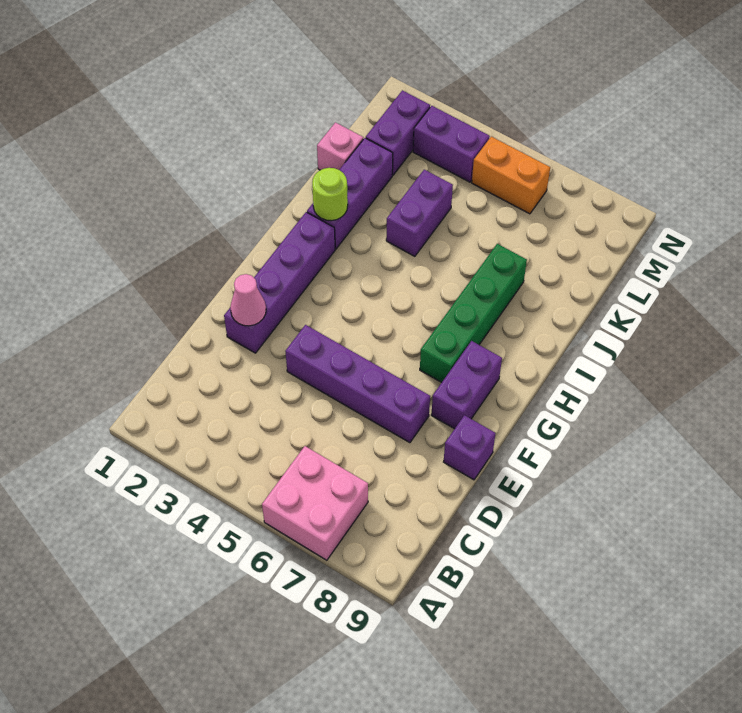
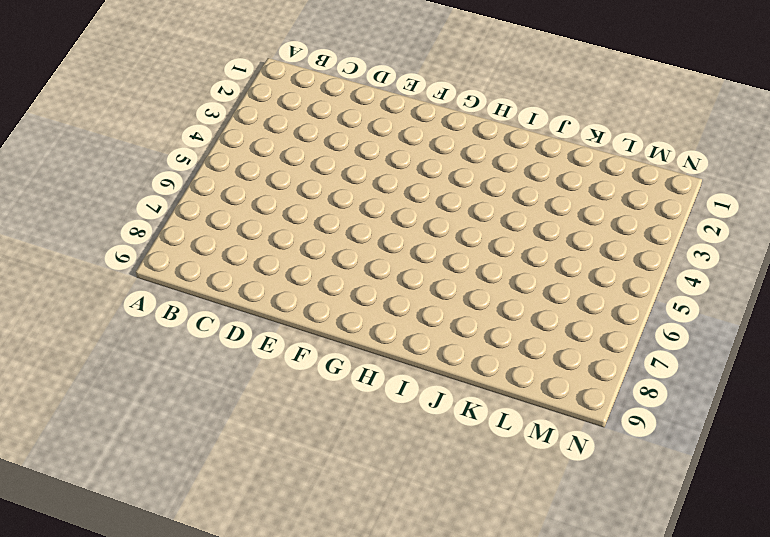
none -> pink 2x2 brick [262,446,368,560]
none -> purple 1x4 brick [224,212,335,353]
none -> purple 1x4 brick [285,325,430,443]

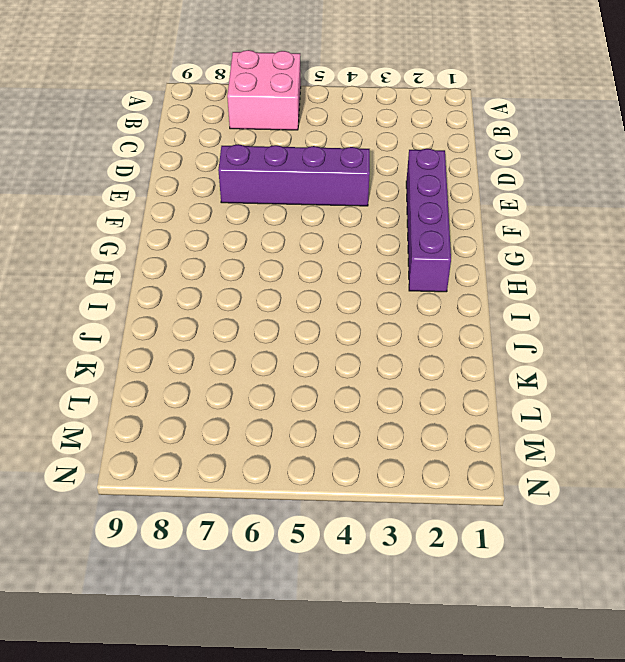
none -> purple 1x1 brick [444,415,495,480]
none -> purple 1x2 brick [431,341,502,429]
none -> green 1x4 brick [420,244,527,382]

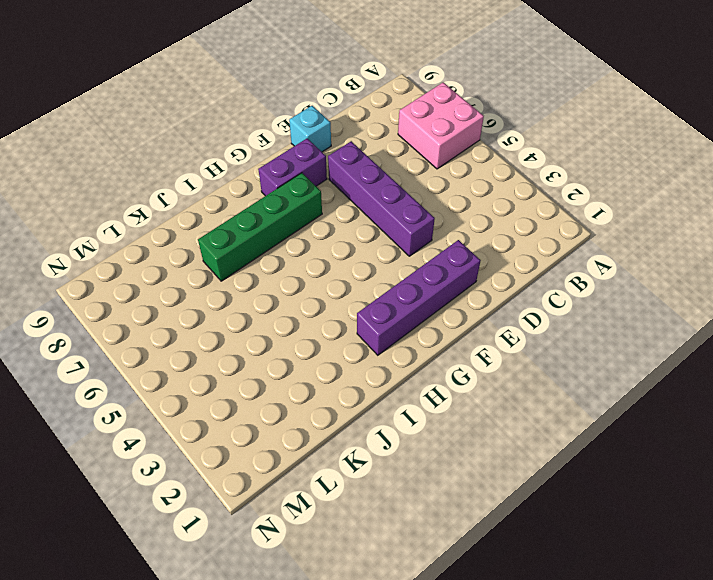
cyan 1x1 brick [289,106,331,152] -> purple 1x1 brick [444,415,495,480]
none -> purple 1x3 brick [307,138,393,249]
none -> purple 1x2 brick [386,170,453,256]
none -> pink 1x1 brick [317,122,363,170]

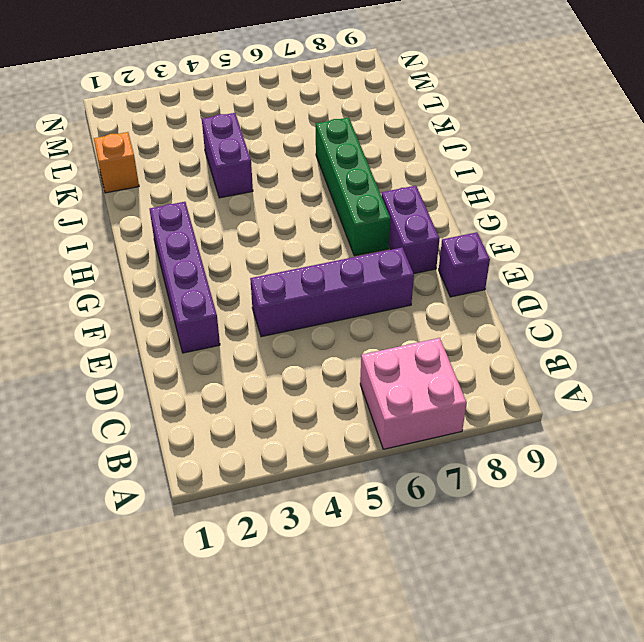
orange 1x1 brick [94,132,139,193] -> pink 1x1 brick [317,122,363,170]
none -> purple 1x3 brick [307,138,393,249]
none -> purple 1x2 brick [366,90,430,175]
none -> purple 1x2 brick [413,106,490,182]

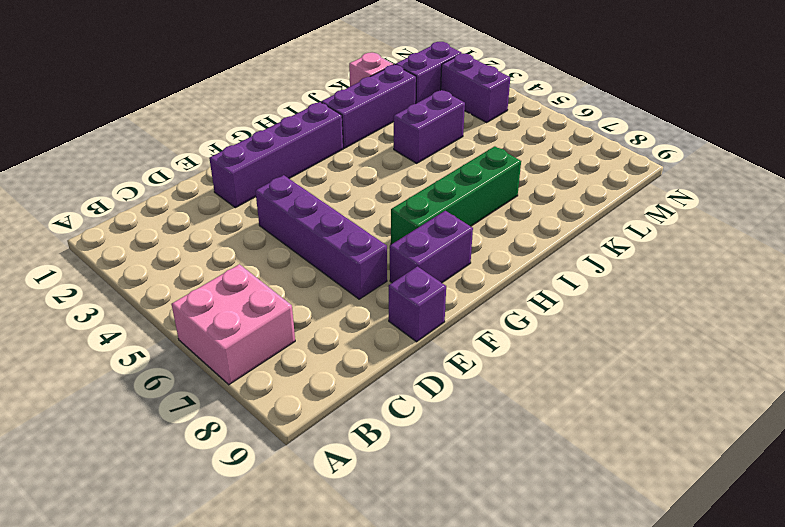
none -> orange 1x2 brick [472,137,550,214]
none -> pink 1x1 cone [230,274,266,326]
none -> lime 1x1 round brick [312,168,348,221]

